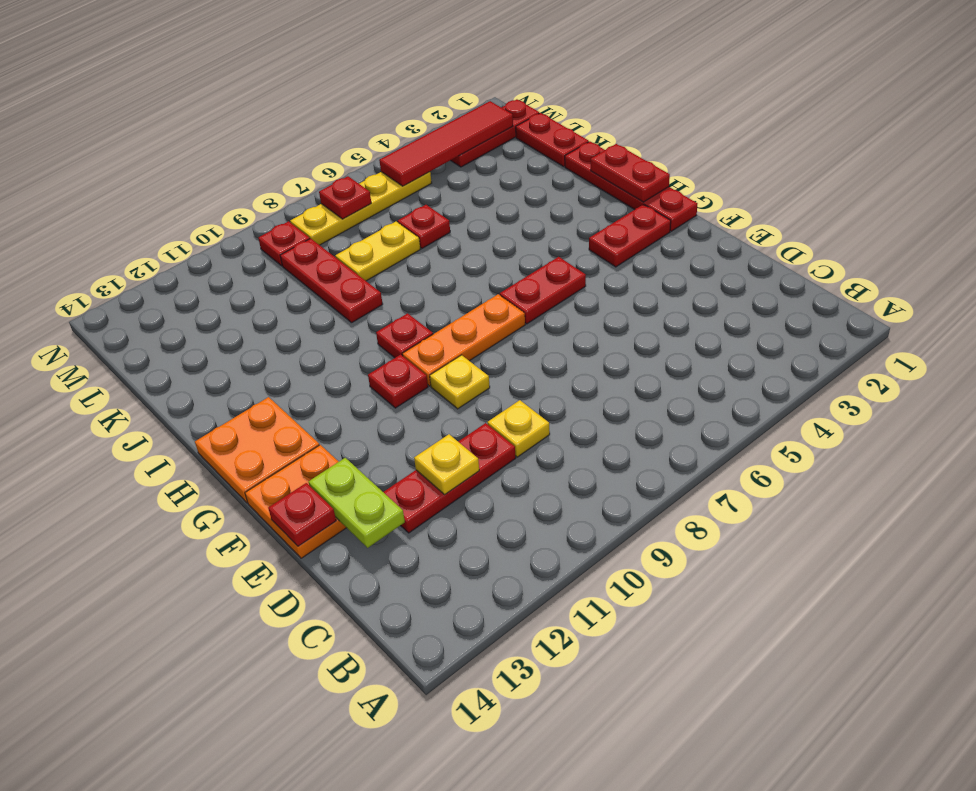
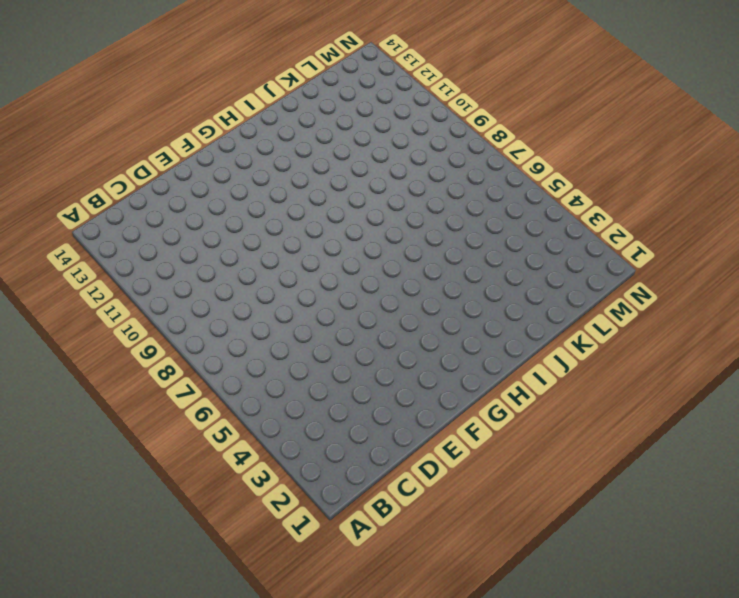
none -> yellow 1x1 plate [487,400,550,457]
none -> red 1x3 plate [384,423,516,533]
none -> orange 2x2 plate [245,445,346,558]

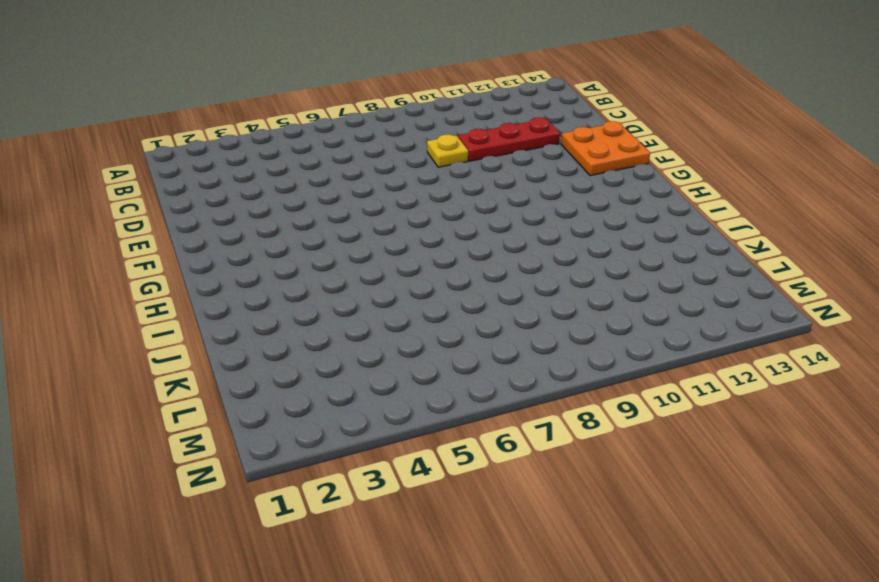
none -> yellow 1x1 plate [430,355,490,409]
none -> red 1x4 plate [565,142,697,231]
none -> red 1x2 plate [589,204,671,267]

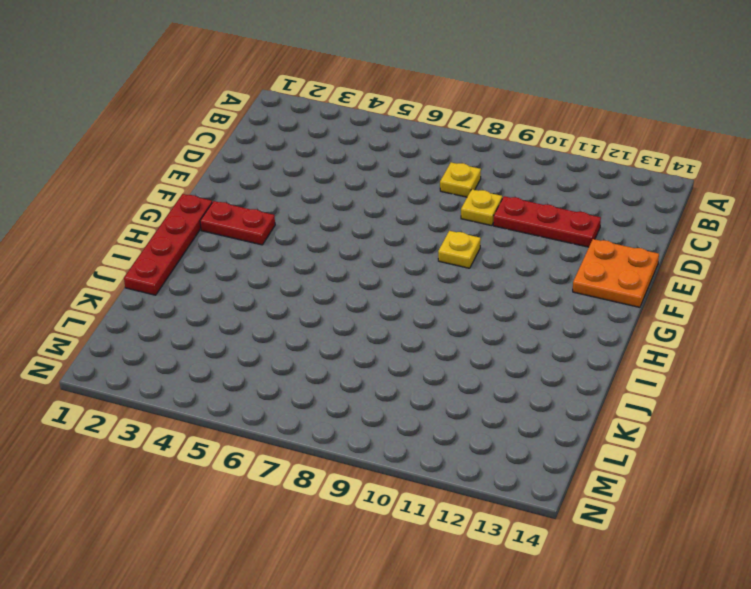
yellow 1x1 plate [440,162,481,197] -> yellow 1x1 plate moved to [414,434,479,495]
none -> red 1x2 plate [500,257,586,324]
none -> orange 1x3 plate [402,294,525,386]
none -> red 1x1 plate [368,355,428,408]

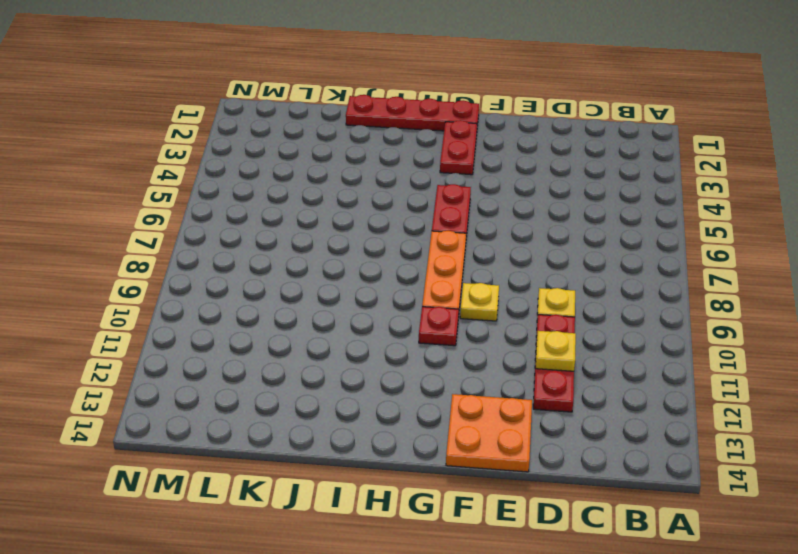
none -> orange 2x2 plate [195,397,319,503]
none -> red 1x1 plate [376,313,433,358]
none -> red 1x3 plate [280,239,383,323]

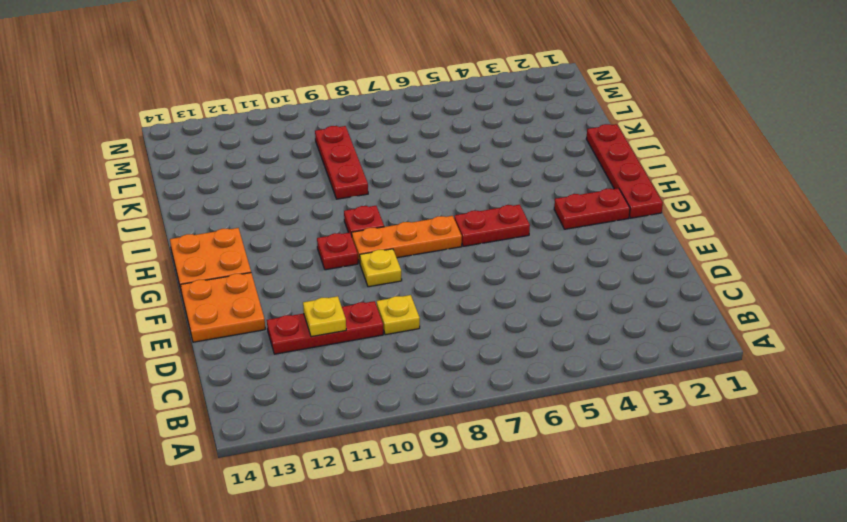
none -> red 1x2 plate [516,113,589,167]
none -> red 1x1 plate [398,205,450,248]
none -> yellow 1x2 plate [335,222,420,281]

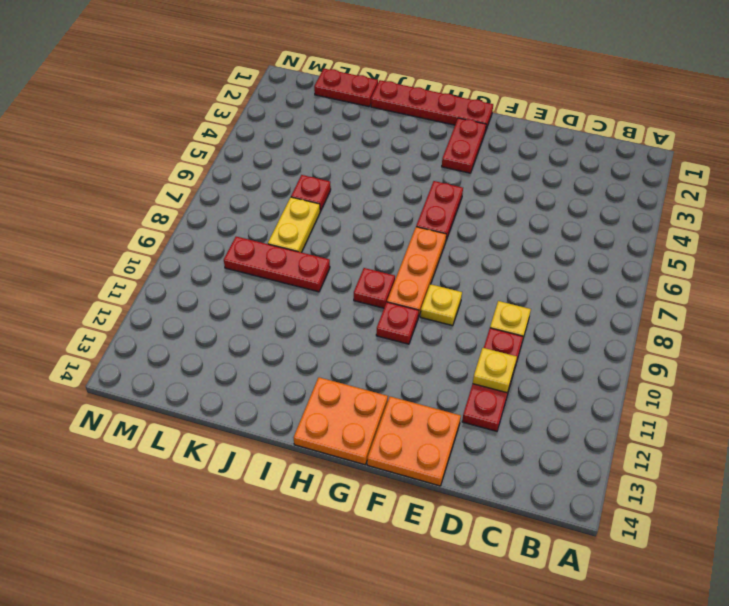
none -> red 1x3 plate [451,99,539,167]
none -> yellow 1x4 plate [290,172,432,245]
none -> red 1x1 plate [258,221,310,266]

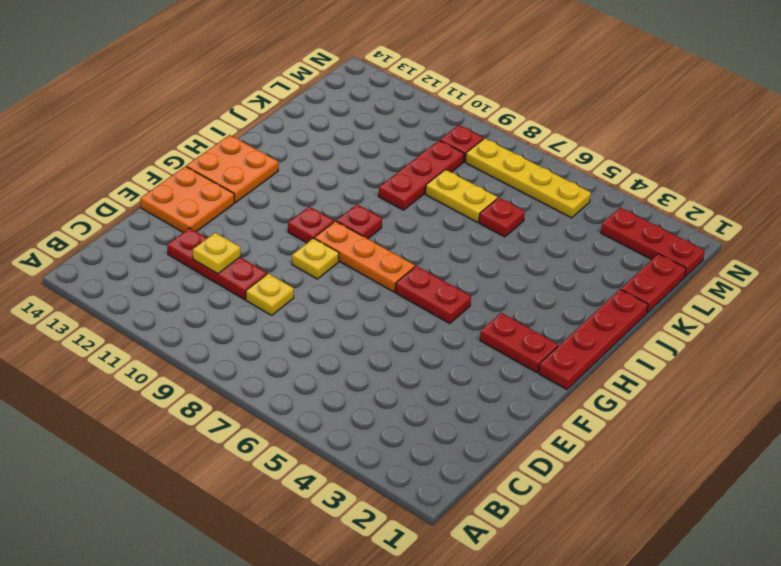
none -> lime 1x2 plate [308,458,405,548]
none -> red 1x1 plate [268,483,336,546]
none -> red 1x2 plate [591,144,670,202]

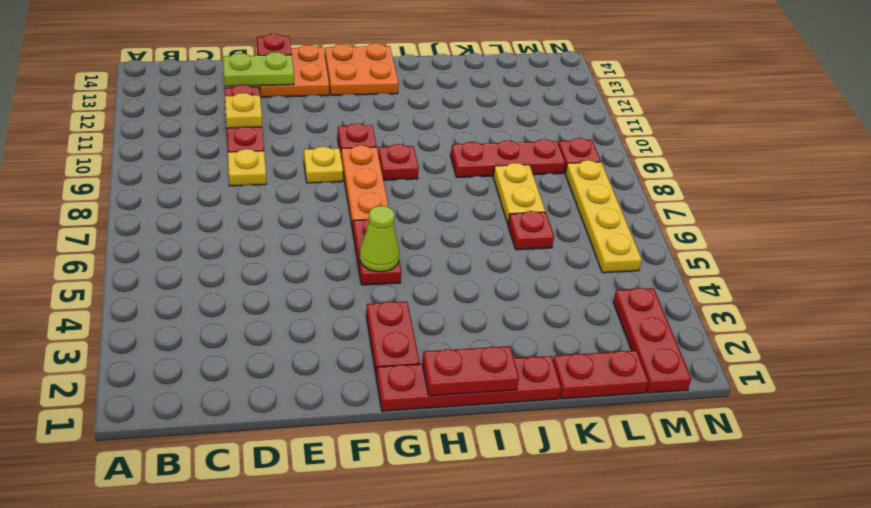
lime 1x1 cone [360,206,399,272] -> none
none -> red 1x4 tile [379,101,513,186]
none -> red 1x1 plate [319,176,371,219]

